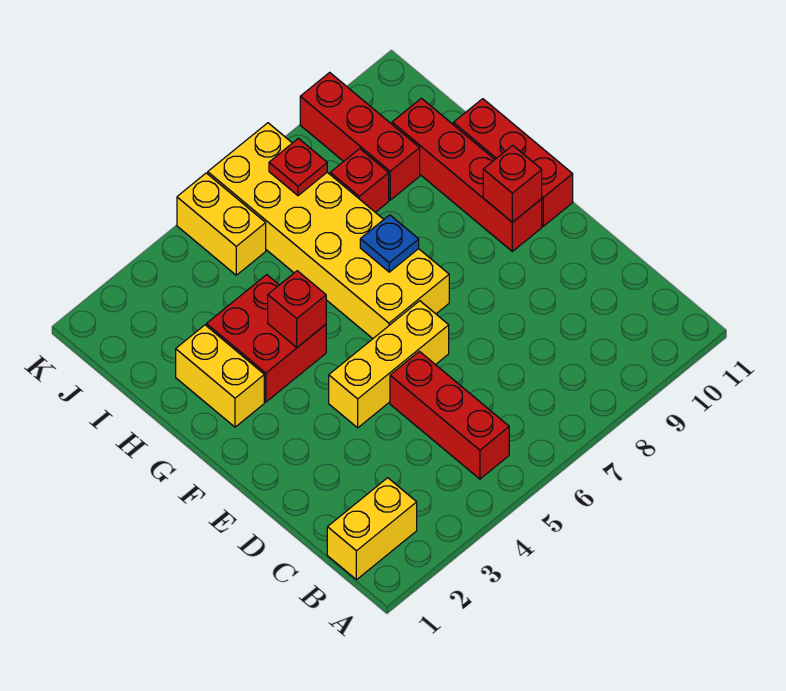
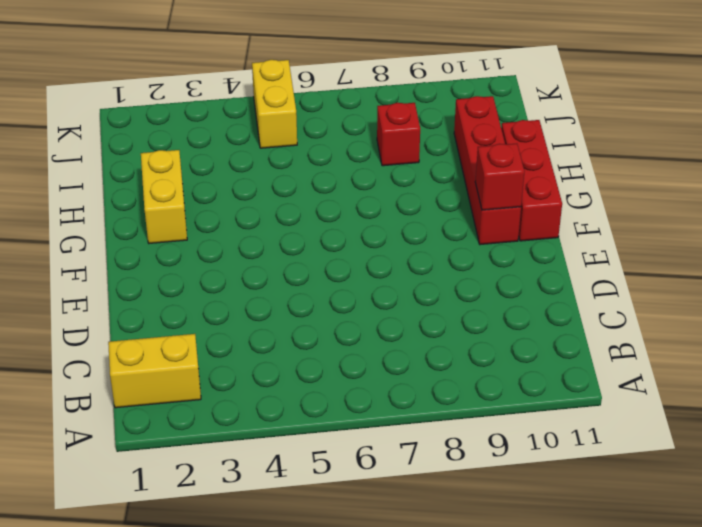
none -> red 1x3 brick [390,351,509,479]
none -> yellow 1x3 brick [329,301,449,428]
none -> yellow 2x6 brick [208,123,449,339]

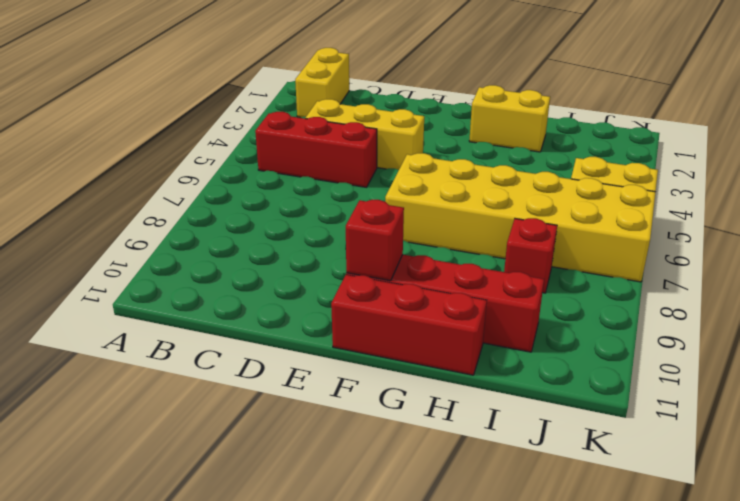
yellow 1x3 brick [305,99,424,170] -> yellow 1x3 brick turned to [329,301,449,428]
none -> red 2x2 brick [206,275,326,402]
none -> red 1x3 brick [300,72,420,200]
none -> red 1x1 brick [268,271,326,347]

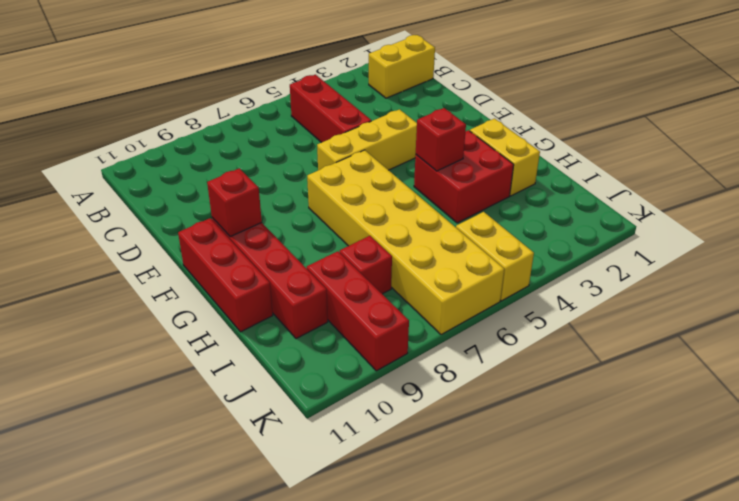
none -> blue 1x1 plate [360,215,419,272]
none -> red 1x1 plate [269,138,327,196]

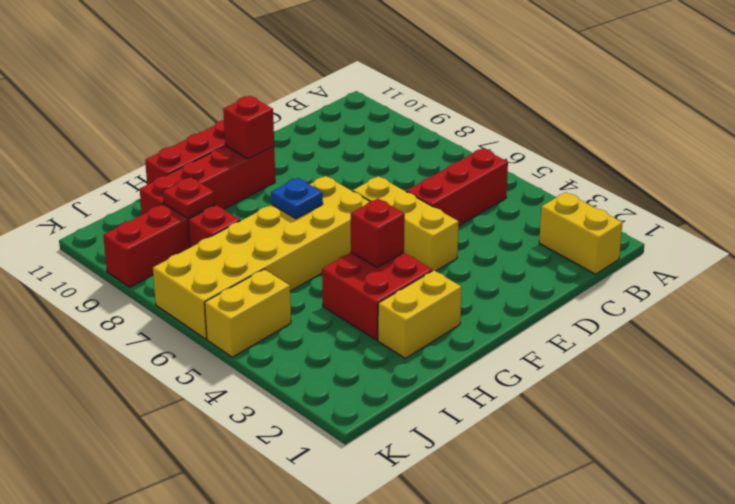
red 1x1 plate [163,177,215,218] -> red 1x1 plate moved to [269,138,327,196]

